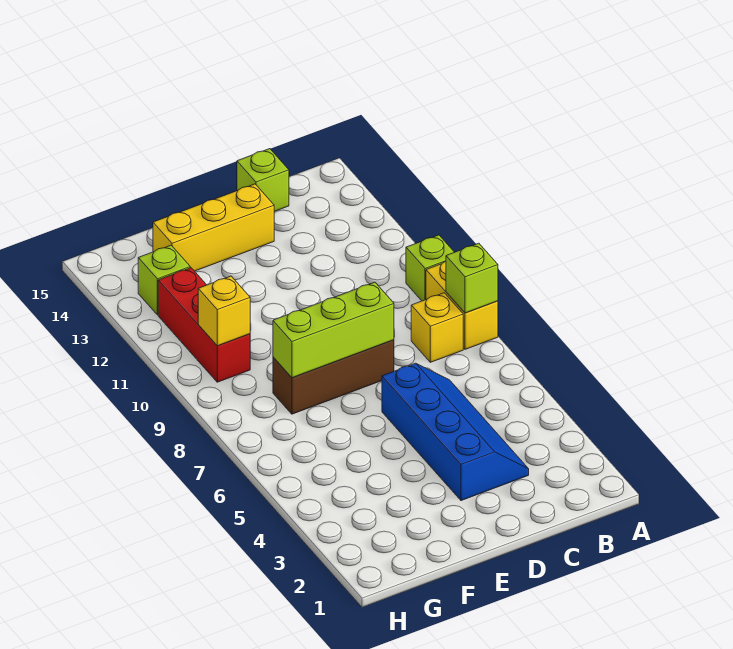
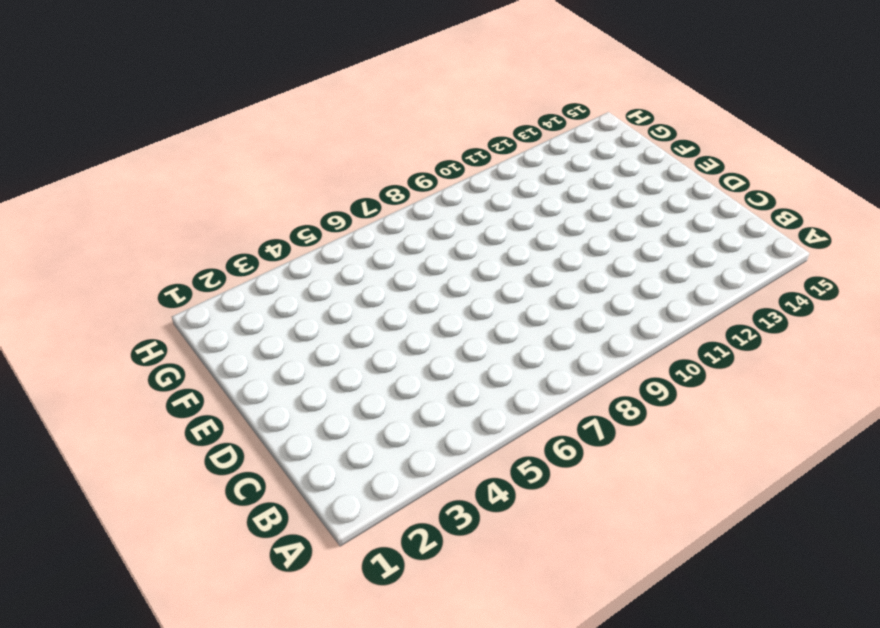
none -> yellow 1x2 brick [426,261,498,349]
none -> lime 1x1 brick [406,235,454,301]
none -> yellow 1x1 brick [411,293,463,362]

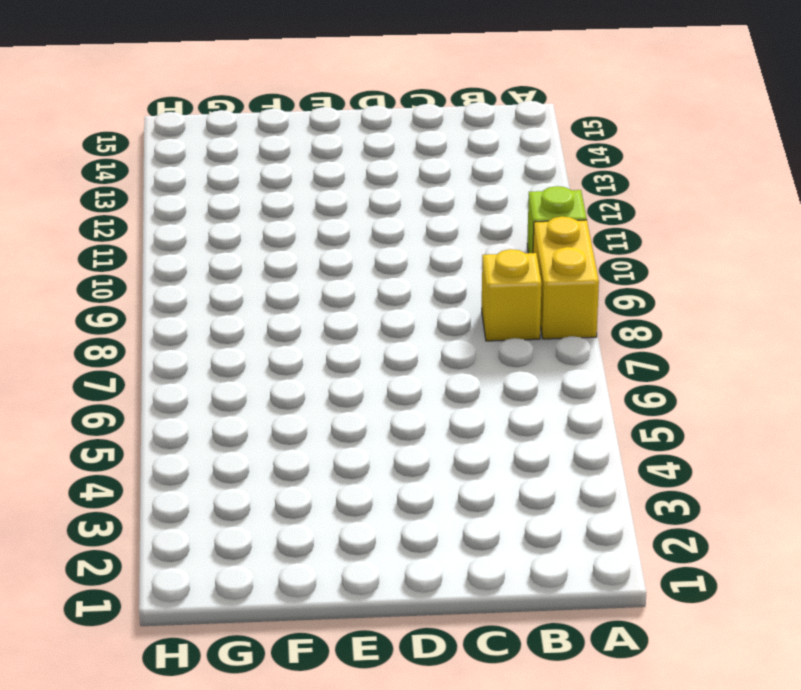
none -> blue 2x4 slope [382,363,529,501]
none -> lime 1x1 brick [237,149,289,211]
none -> brown 1x3 brick [273,340,394,414]

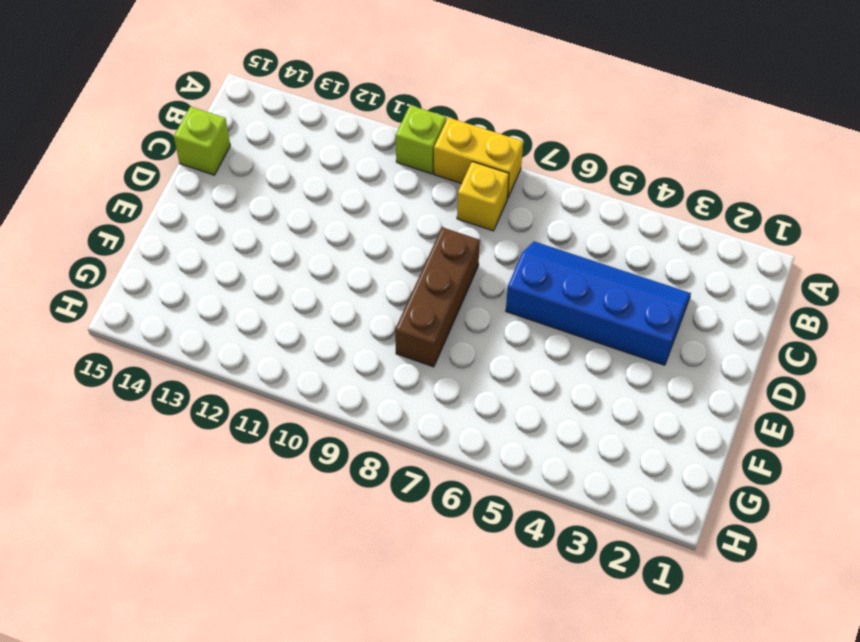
none -> yellow 1x3 brick [153,184,274,271]
none -> red 1x3 brick [158,268,250,382]
none -> lime 1x1 brick [138,245,190,315]

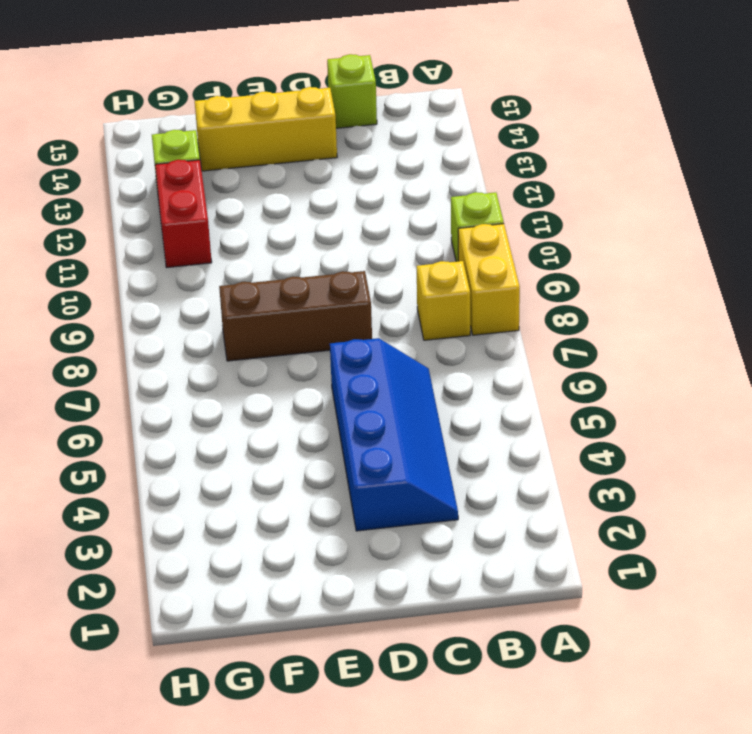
red 1x2 brick [155,160,212,268] -> red 1x3 brick [158,268,250,382]
none -> lime 1x1 brick [446,243,498,313]
none -> lime 1x3 brick [273,282,394,378]
none -> yellow 1x1 brick [198,276,250,346]

